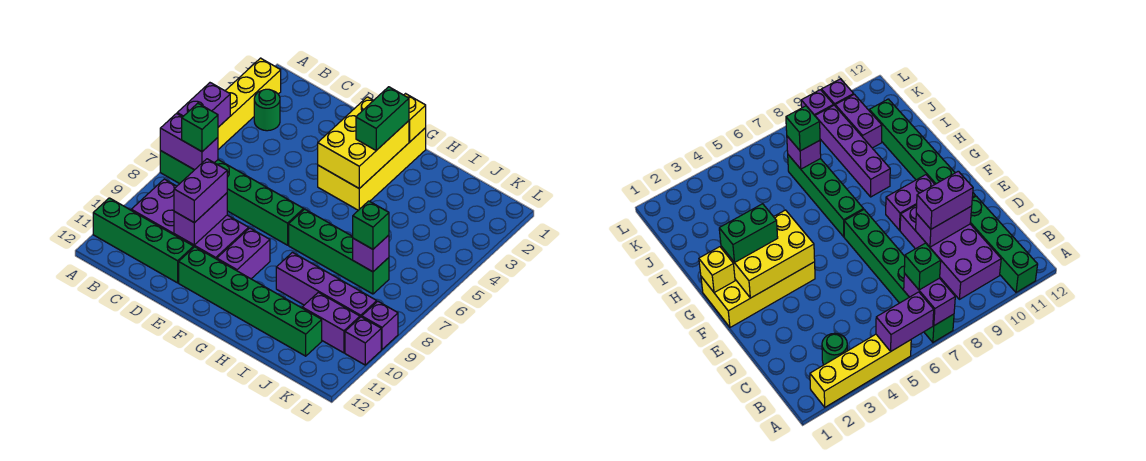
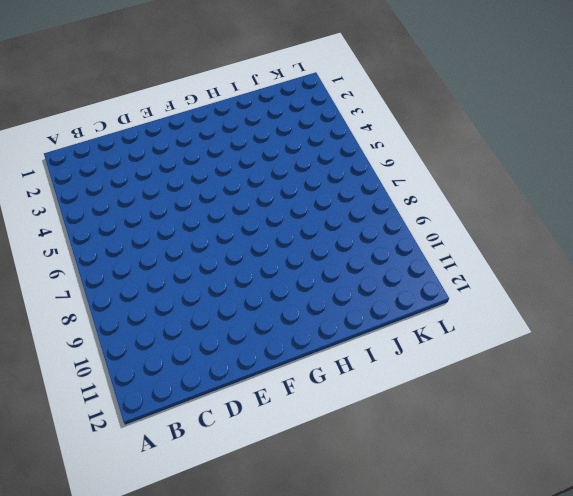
none -> yellow 1x4 brick [218,58,281,149]
none -> green 1x6 brick [160,151,304,245]
none -> green 1x4 brick [93,198,194,283]

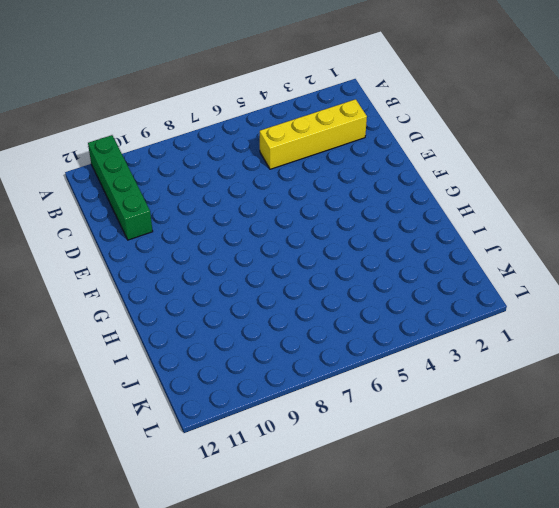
yellow 1x4 brick [260,99,367,169] -> yellow 1x4 brick moved to [218,58,281,149]
none -> green 1x6 brick [160,151,304,245]
none -> green 1x1 round brick [254,89,280,131]
none -> purple 2x4 brick [131,179,249,259]

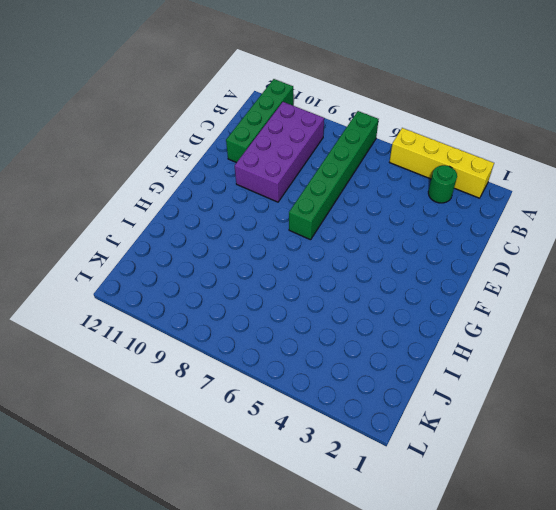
none -> green 1x6 brick [179,247,322,356]
none -> yellow 2x4 brick [318,128,426,210]
none -> purple 1x2 brick [217,228,270,279]

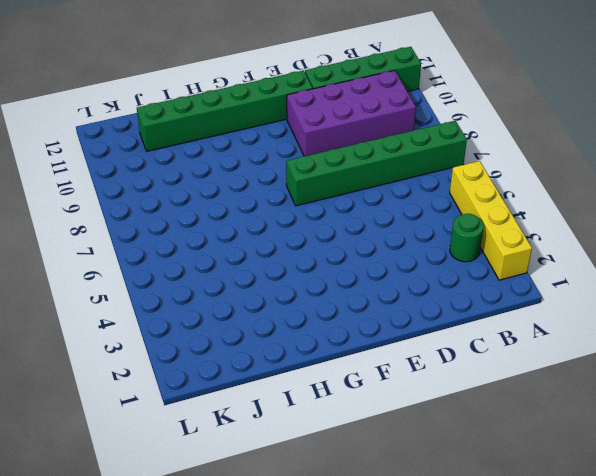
none -> yellow 2x4 brick [318,128,426,210]
none -> purple 1x2 brick [217,228,270,279]
none -> green 1x4 brick [289,209,389,294]

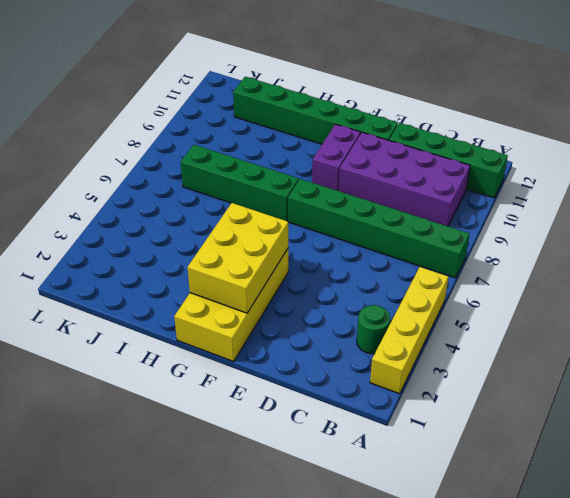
none -> purple 1x4 brick [276,252,377,317]
none -> purple 1x2 brick [302,292,360,353]
none -> purple 1x1 brick [362,301,398,349]

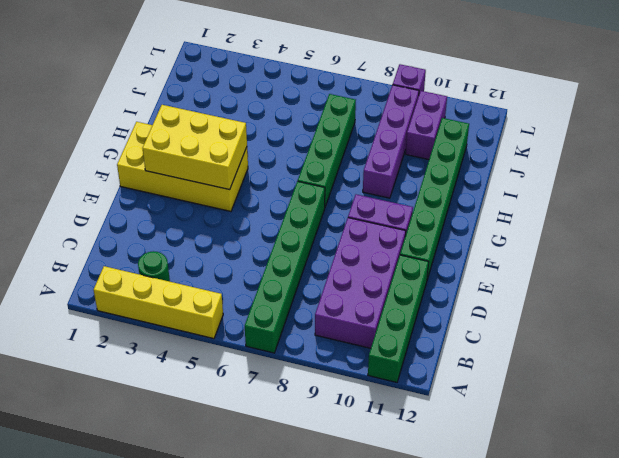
none -> purple 1x1 brick [345,317,381,365]
none -> purple 1x2 brick [177,83,230,127]
none -> purple 1x2 brick [160,114,218,170]

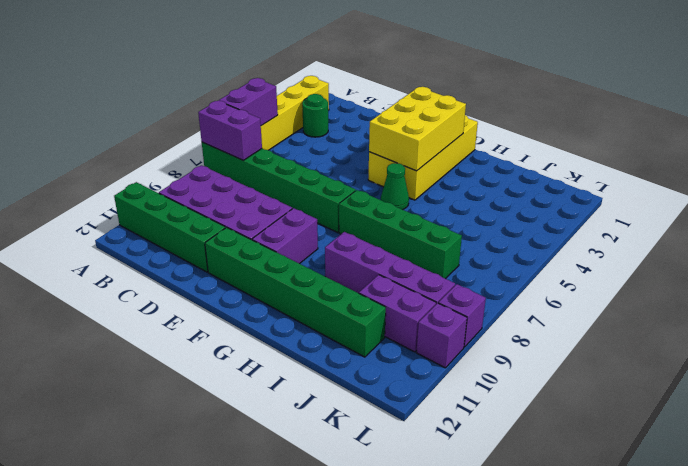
green 1x1 cone [381,163,409,210] -> none
none -> purple 1x2 brick [174,193,227,245]
none -> yellow 1x1 brick [404,94,426,142]
none -> purple 1x1 brick [353,235,389,272]

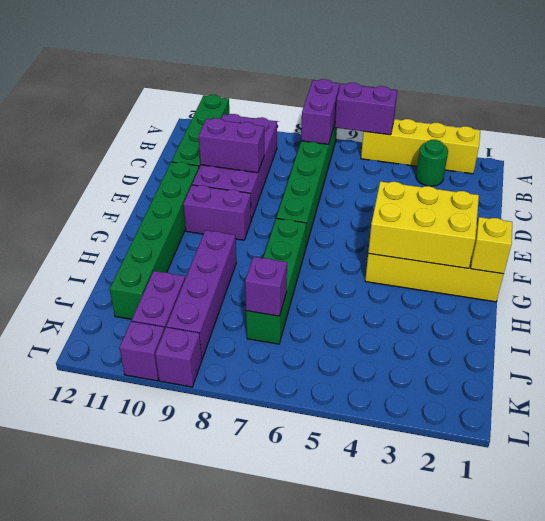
none -> green 1x1 brick [182,103,218,152]
none -> purple 1x2 brick [174,159,227,223]
none -> green 1x2 brick [356,87,409,150]

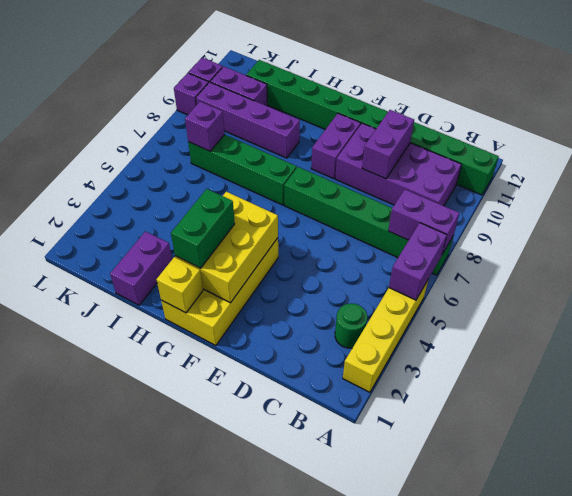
purple 1x2 brick [110,231,172,305] -> purple 1x2 brick moved to [174,159,227,223]
none -> green 1x1 brick [182,103,218,152]
none -> green 1x1 brick [353,201,389,249]

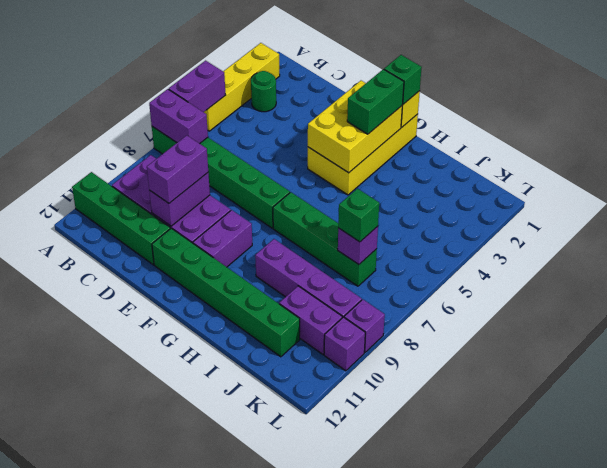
green 1x1 brick [384,55,422,104] -> green 1x1 brick moved to [182,103,218,152]

